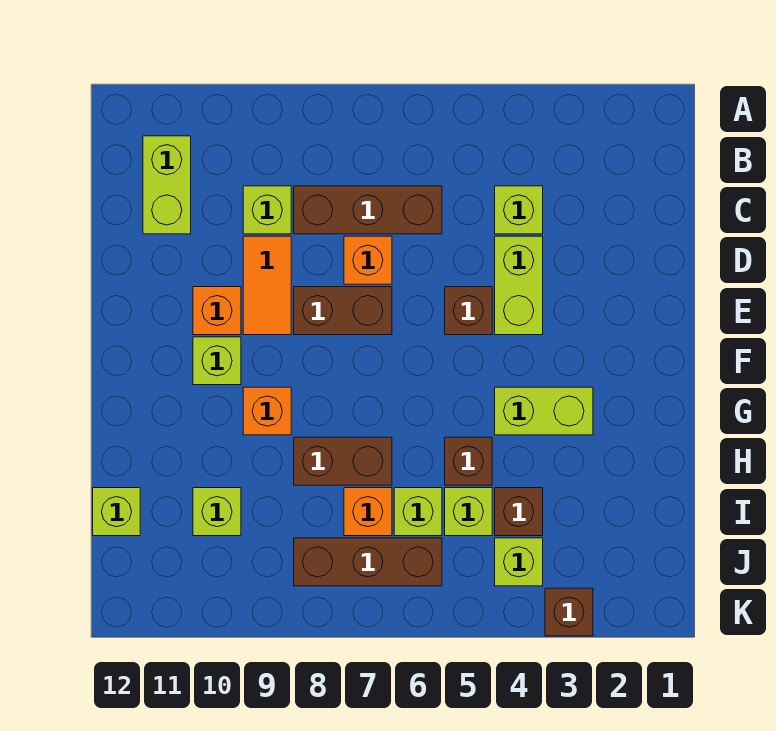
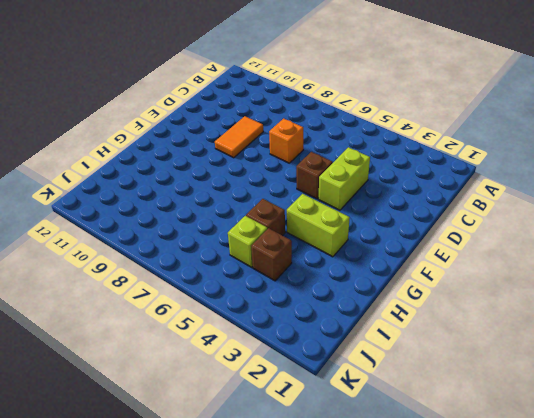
none -> lime 1x2 brick [143,136,191,234]
none -> lime 1x1 brick [495,186,543,234]
none -> brown 1x3 brick [294,186,442,234]

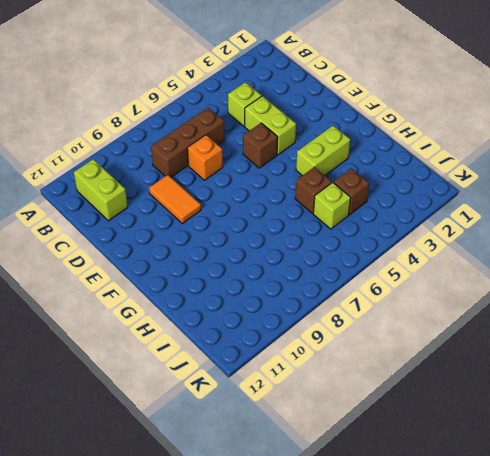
none -> lime 1x1 brick [243,186,291,234]
none -> brown 1x2 brick [294,287,392,335]
none -> orange 1x1 brick [193,287,241,335]

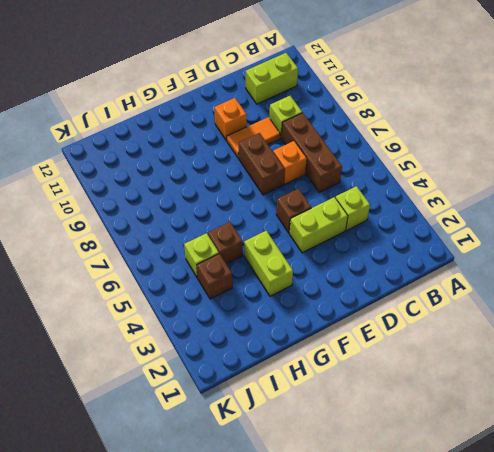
none -> lime 1x1 brick [193,337,241,385]
none -> orange 1x1 brick [243,387,291,435]
none -> brown 1x2 brick [294,437,392,485]

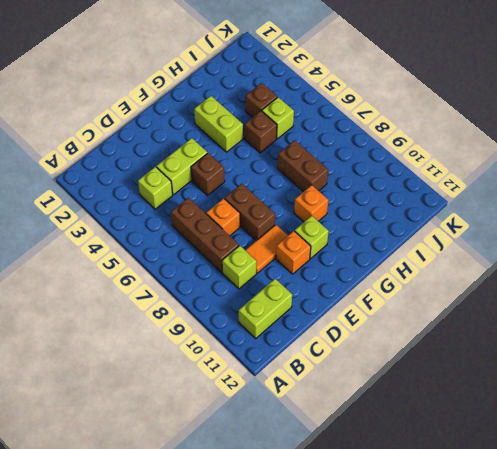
none -> lime 1x1 brick [394,488,442,536]
none -> orange 1x1 brick [344,488,392,536]
none -> lime 1x1 brick [193,488,241,536]

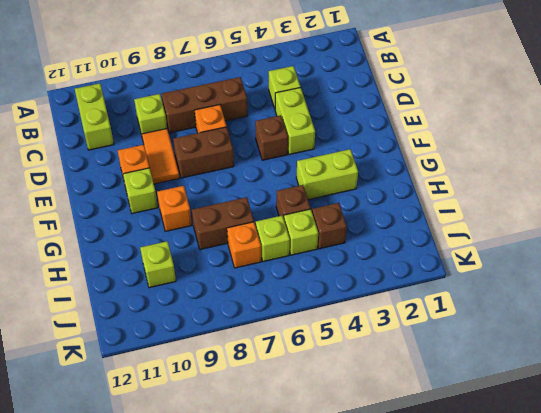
none -> lime 1x1 brick [93,488,140,536]
none -> lime 1x1 brick [495,538,543,586]
none -> brown 1x3 brick [294,538,442,586]

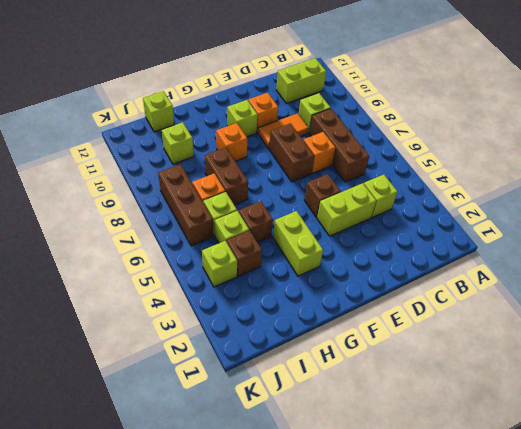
none -> brown 1x1 brick [545,588,593,636]

